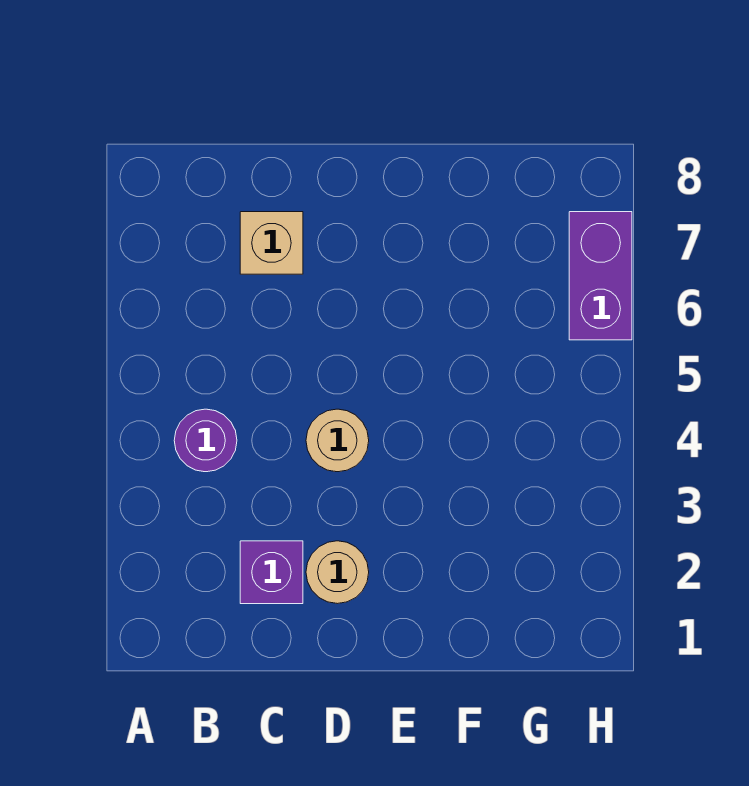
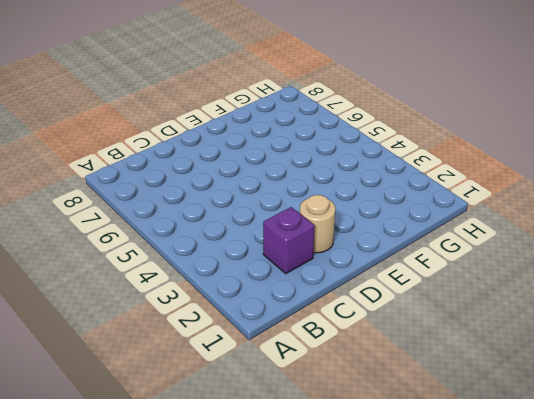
none -> purple 1x1 round brick [174,409,237,472]
none -> tan 1x1 brick [240,212,303,274]

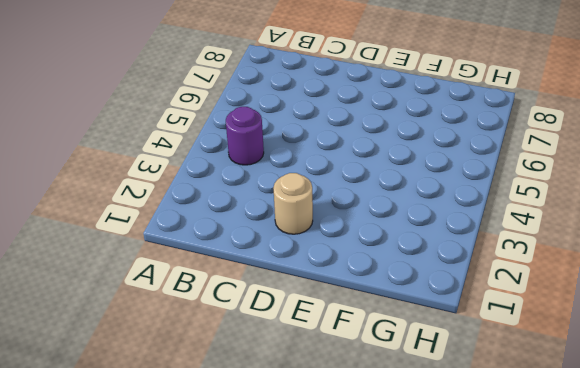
none -> purple 1x1 brick [240,541,303,604]
none -> tan 1x1 brick [240,212,303,274]

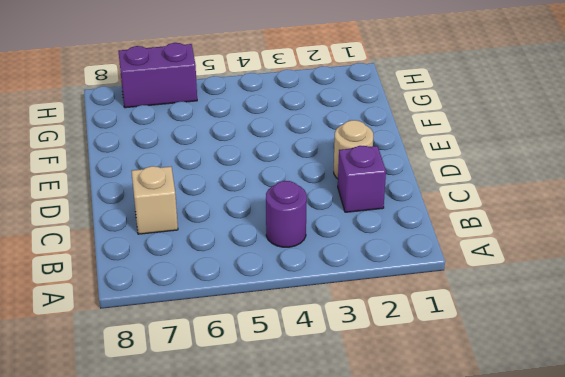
none -> tan 1x1 round brick [306,409,369,472]

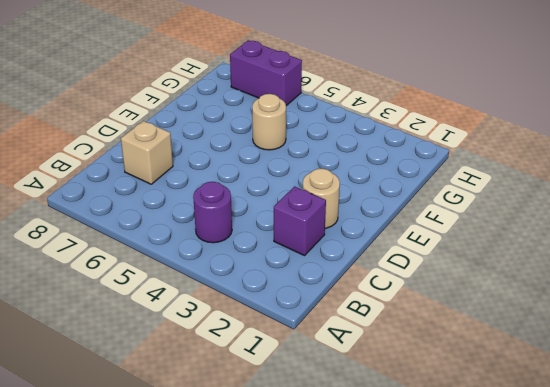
tan 1x1 round brick [252,94,286,150] -> tan 1x1 round brick moved to [306,409,369,472]

